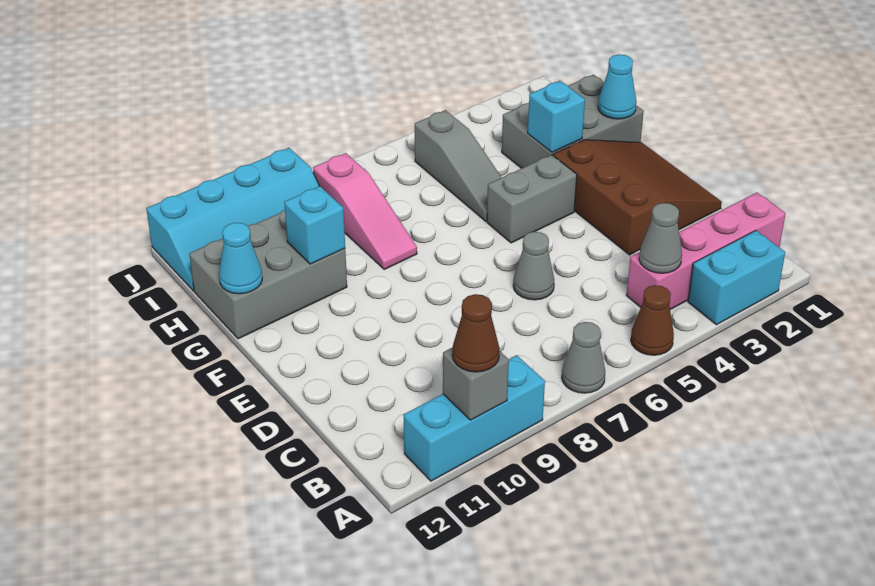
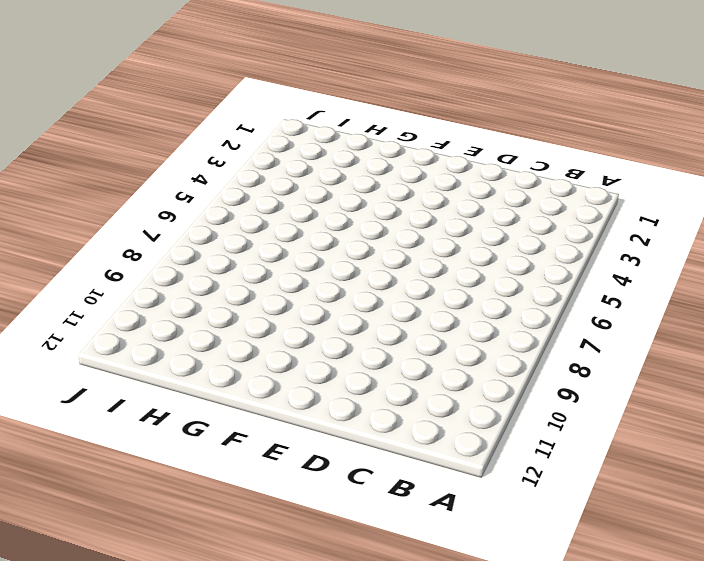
none -> cyan 1x2 brick [688,231,785,325]
none -> brown 1x1 cone [631,285,674,355]
none -> grey 1x1 cone [562,322,605,393]

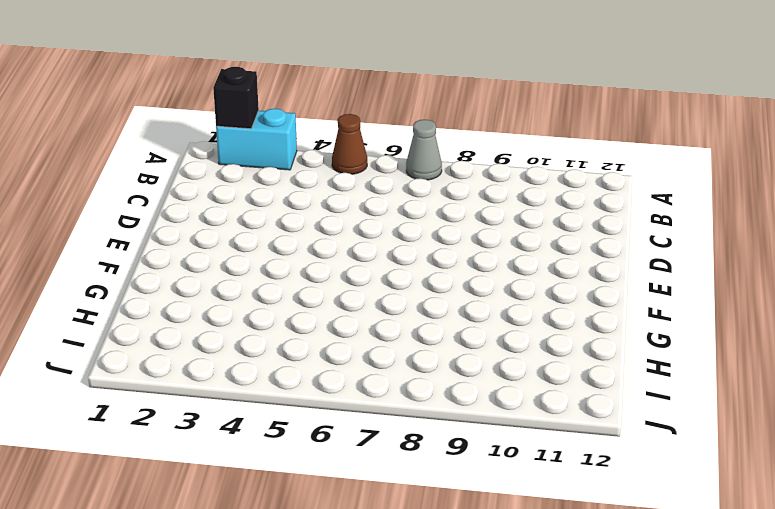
black 1x1 brick [213,67,259,129] -> none
none -> cyan 1x3 brick [403,355,545,481]
none -> pink 1x4 brick [626,193,786,309]
none -> brown 3x3 slope [553,140,722,255]

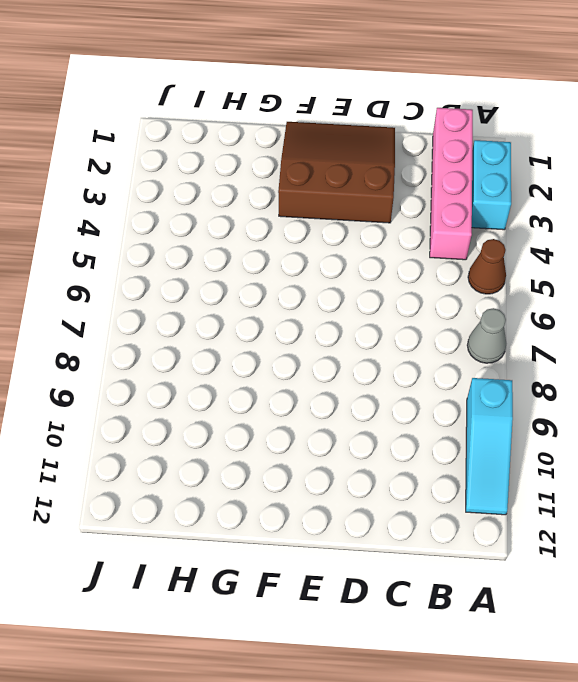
cyan 1x3 slope [466,378,513,515] -> cyan 1x3 brick [403,355,545,481]
none -> grey 1x1 cone [513,232,554,300]
none -> grey 1x2 brick [487,155,577,243]
none -> grey 2x3 brick [502,75,644,168]

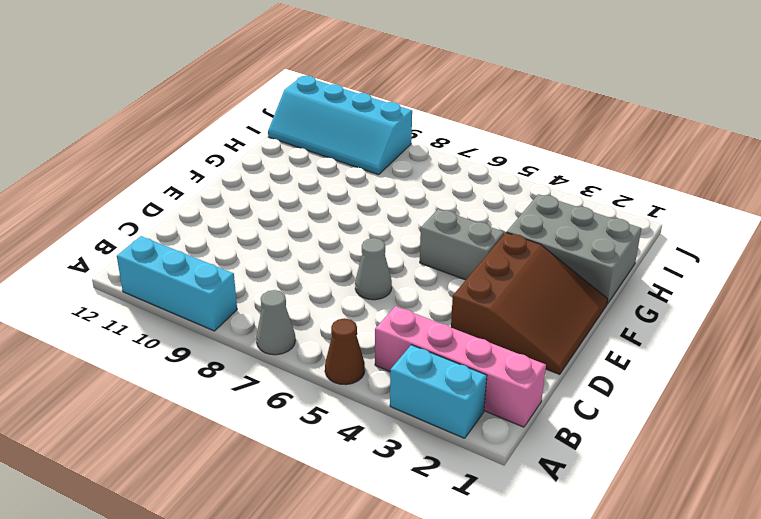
none -> grey 1x3 slope [415,110,502,221]
none -> pink 1x3 slope [313,153,417,269]
none -> grey 2x3 brick [189,210,347,339]

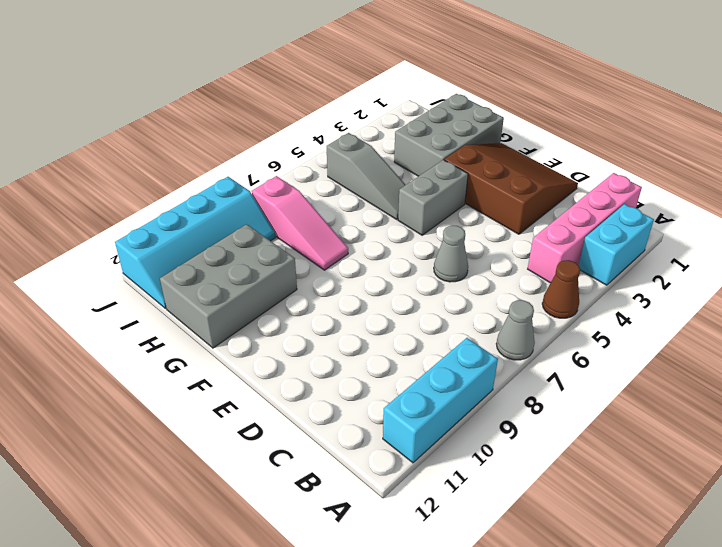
none -> grey 1x1 brick [443,348,509,420]
none -> grey 1x1 cone [639,203,682,273]
none -> cyan 1x1 cone [598,54,636,119]

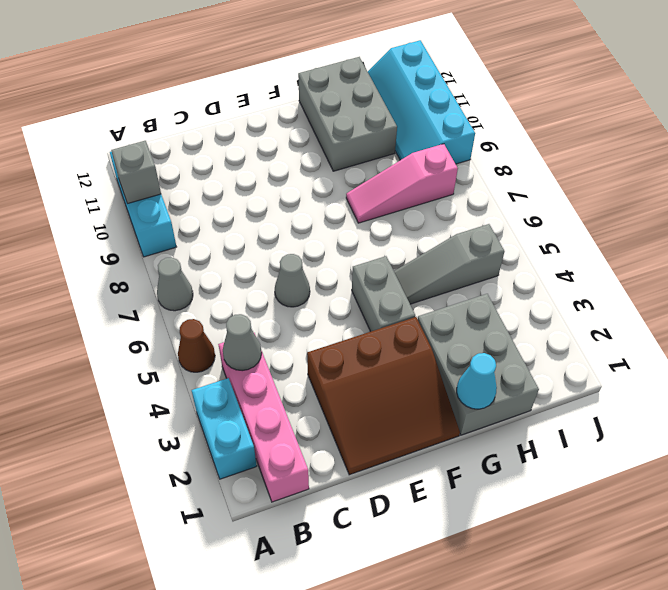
none -> cyan 1x1 brick [528,81,585,153]
none -> cyan 1x1 brick [284,186,345,264]
none -> cyan 1x1 cone [219,223,262,294]

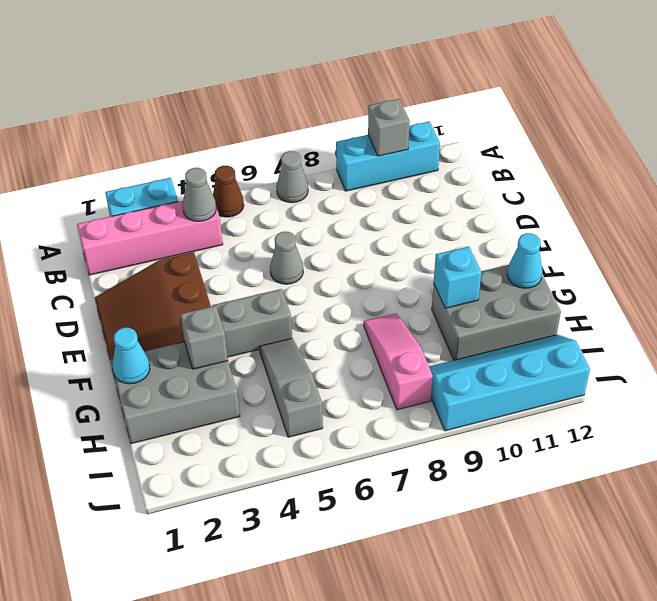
grey 1x1 brick [180,306,228,369] -> cyan 1x1 brick [528,81,585,153]
none -> brown 1x1 cone [452,294,500,372]

